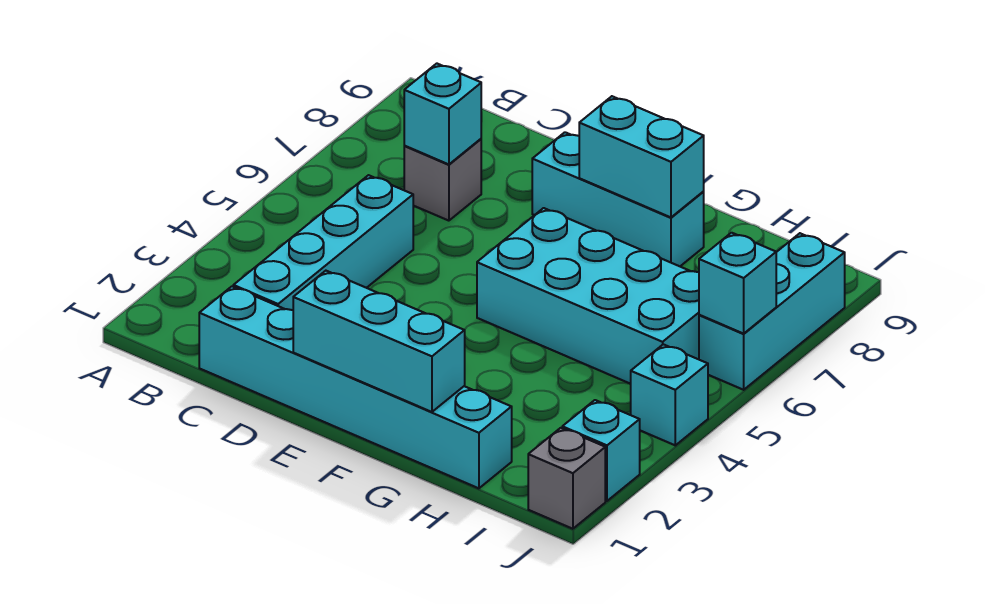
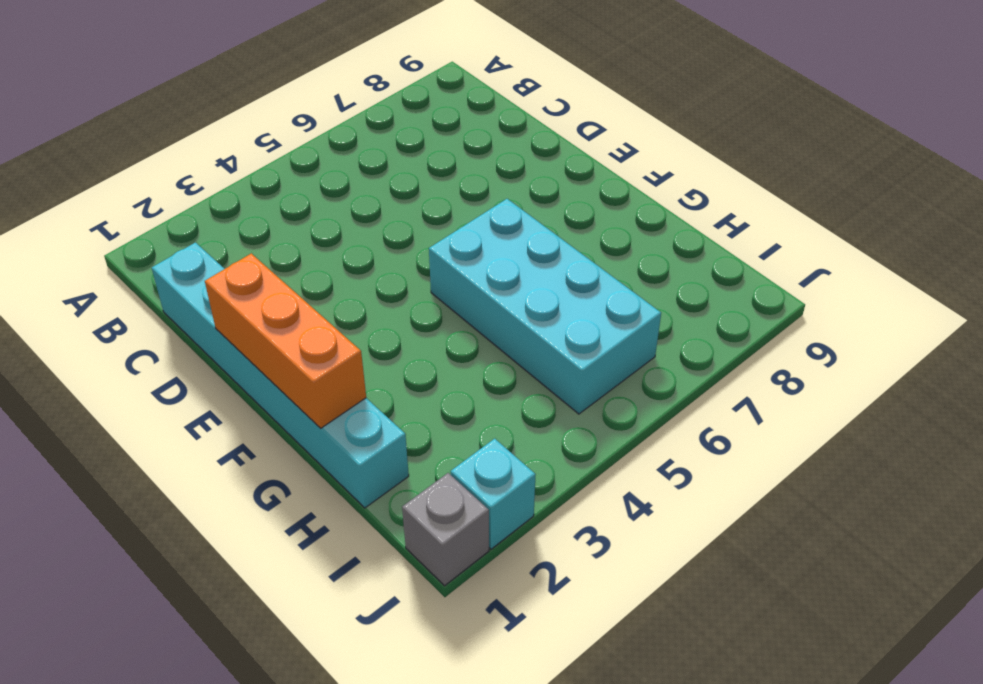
orange 1x3 brick [205,253,366,428] -> cyan 1x3 brick [293,271,465,412]
none -> cyan 1x4 brick [233,175,413,310]
none -> grey 1x1 brick [404,139,481,221]
none -> cyan 1x3 brick [532,132,704,266]

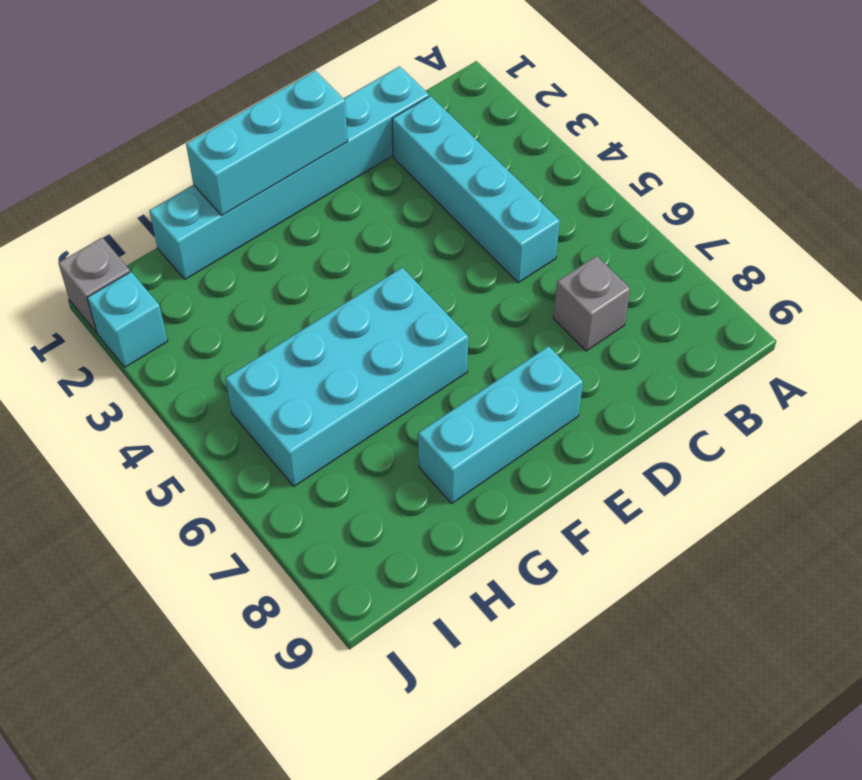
none -> cyan 1x1 brick [631,344,708,445]
none -> cyan 1x3 brick [699,233,845,390]
none -> cyan 1x1 brick [404,64,481,164]

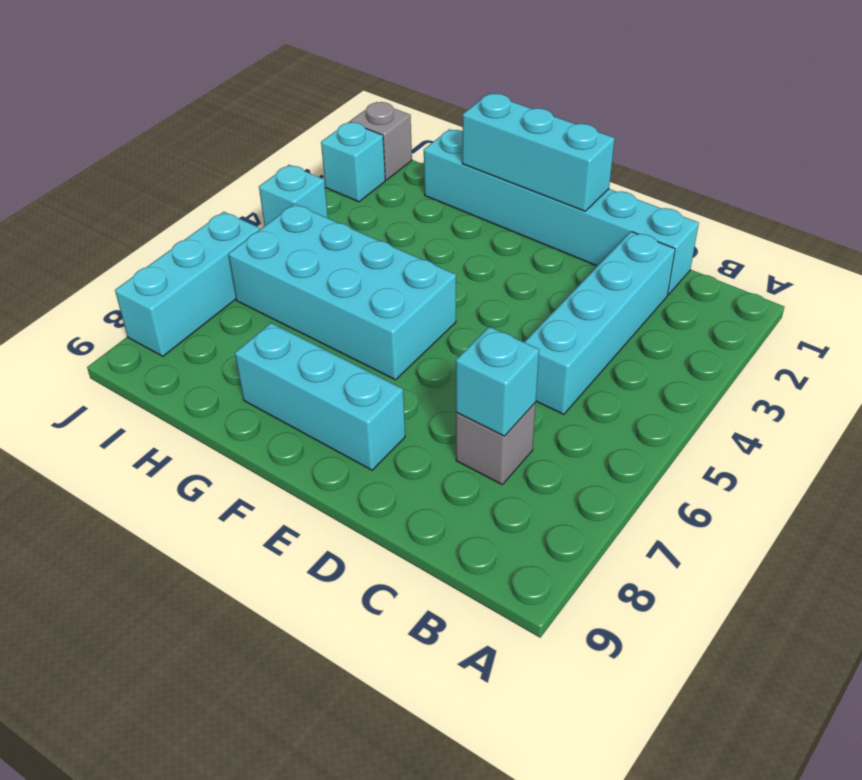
none -> cyan 1x2 brick [579,96,704,217]
none -> cyan 1x1 brick [699,233,776,334]

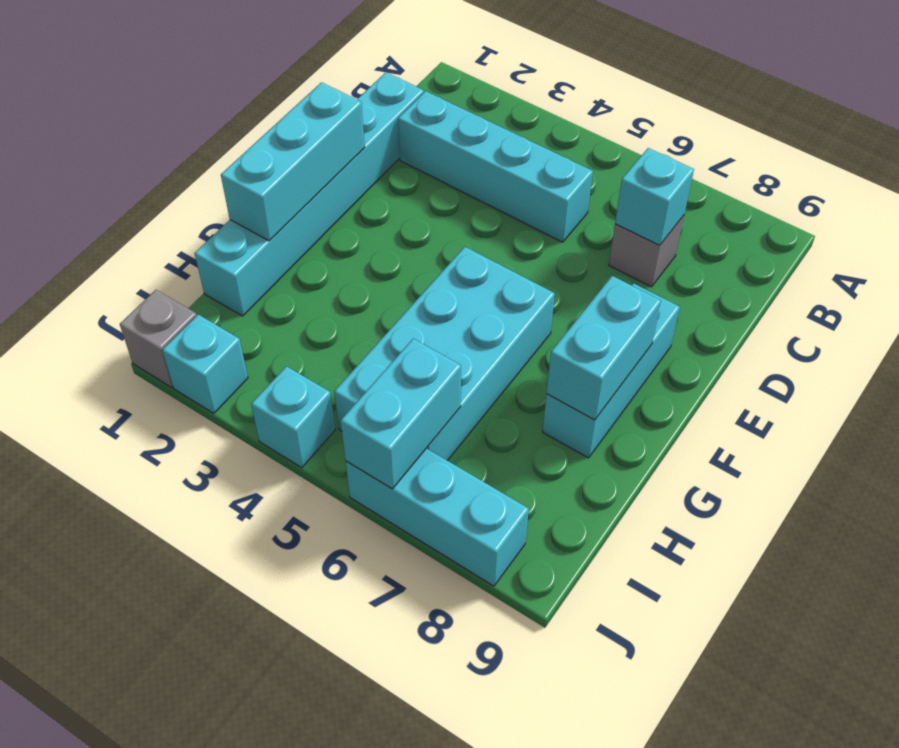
cyan 1x2 brick [341,339,461,489] -> cyan 1x1 brick [699,233,776,334]

